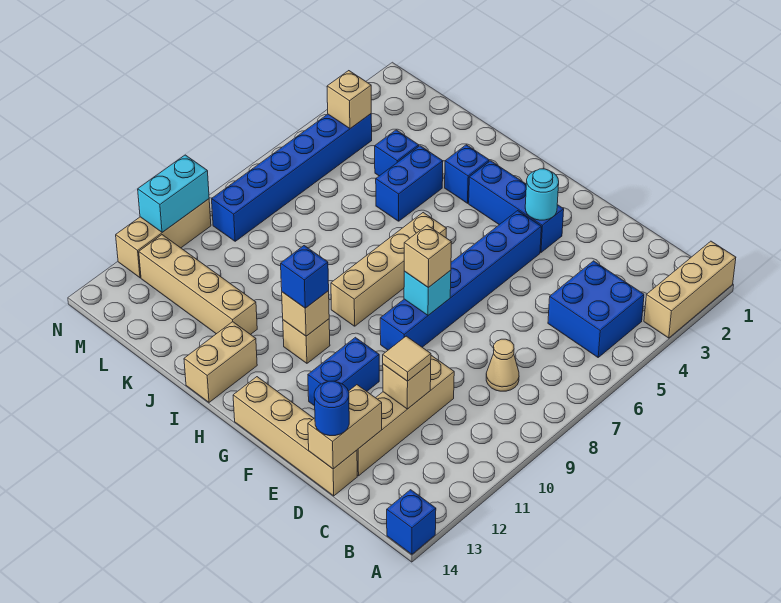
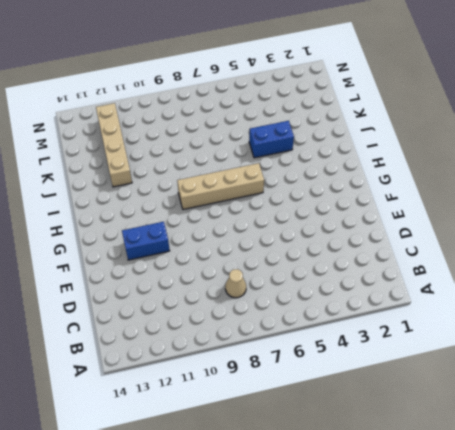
none -> tan 1x3 brick [644,241,736,338]
none -> blue 1x1 brick [387,490,436,554]
none -> blue 2x2 brick [548,261,644,357]

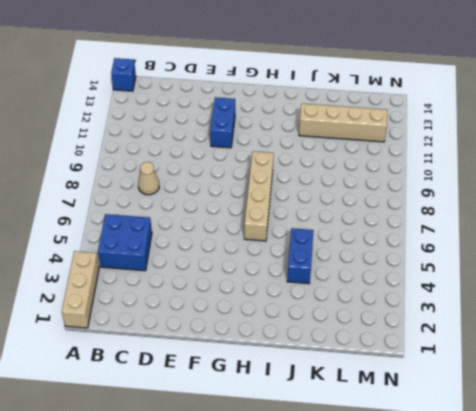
none -> tan 1x4 brick [357,355,454,476]
none -> tan 1x4 brick [233,377,357,496]
none -> blue 1x3 brick [469,161,564,252]

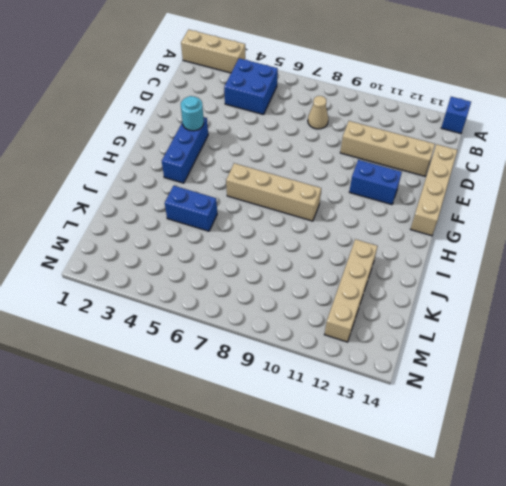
none -> blue 1x6 brick [380,211,541,350]
none -> tan 1x1 brick [283,319,330,363]
none -> blue 1x1 brick [445,145,489,203]

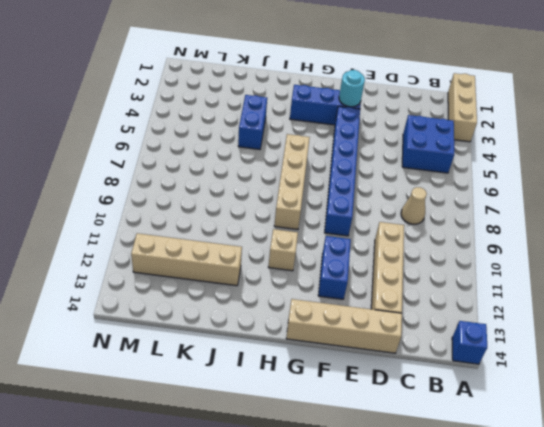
none -> blue 1x1 brick [445,145,489,203]
none -> tan 1x2 brick [184,322,257,402]
none -> blue 1x1 brick [375,130,419,176]

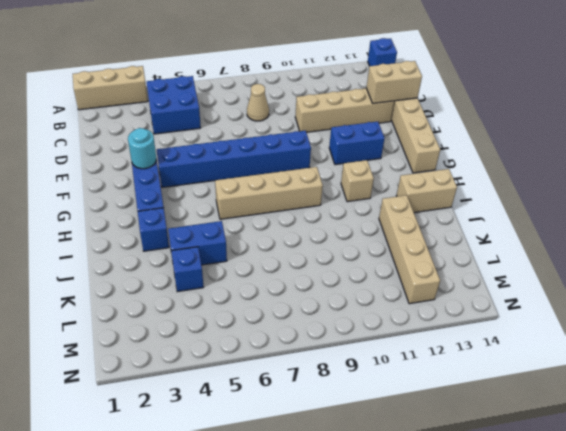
none -> blue 1x6 brick [212,114,372,241]
none -> tan 1x3 brick [116,199,211,278]
none -> tan 1x1 brick [383,363,431,409]

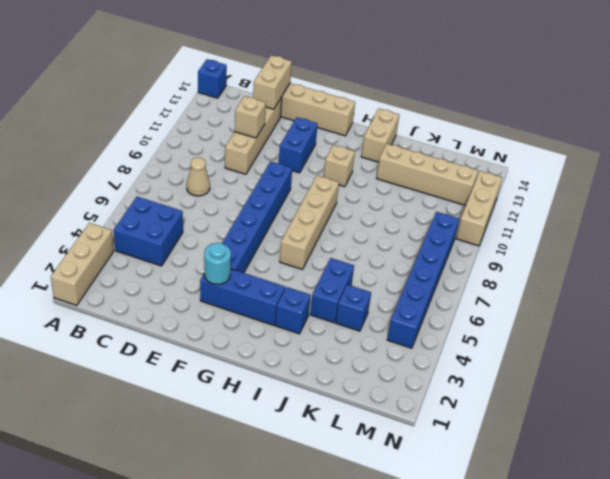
none -> cyan 1x1 brick [404,270,451,315]
none -> tan 1x1 brick [282,291,329,336]
none -> tan 1x1 brick [327,71,371,129]

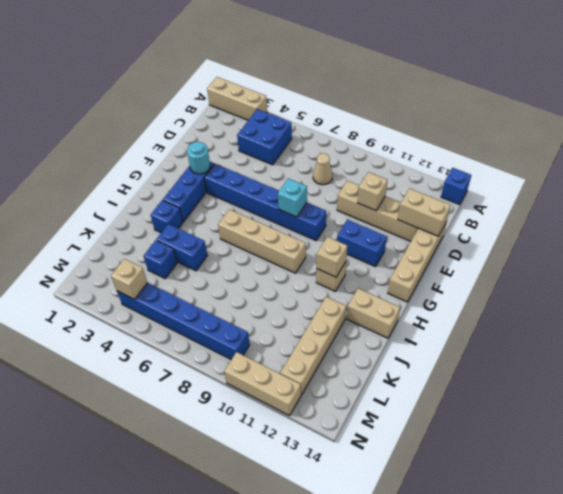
none -> cyan 1x2 brick [138,155,209,232]
none -> tan 1x1 tile [383,336,431,381]
none -> blue 1x1 round brick [314,381,349,436]

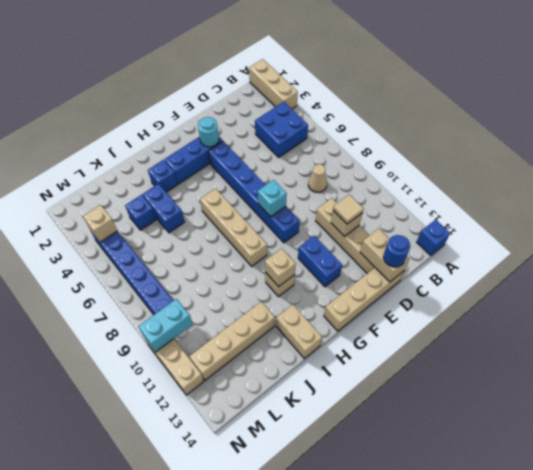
cyan 1x2 brick [138,299,193,352] -> cyan 1x2 brick turned to [138,155,209,232]
none -> tan 1x1 brick [404,225,451,288]
none -> blue 1x1 brick [281,246,329,308]

